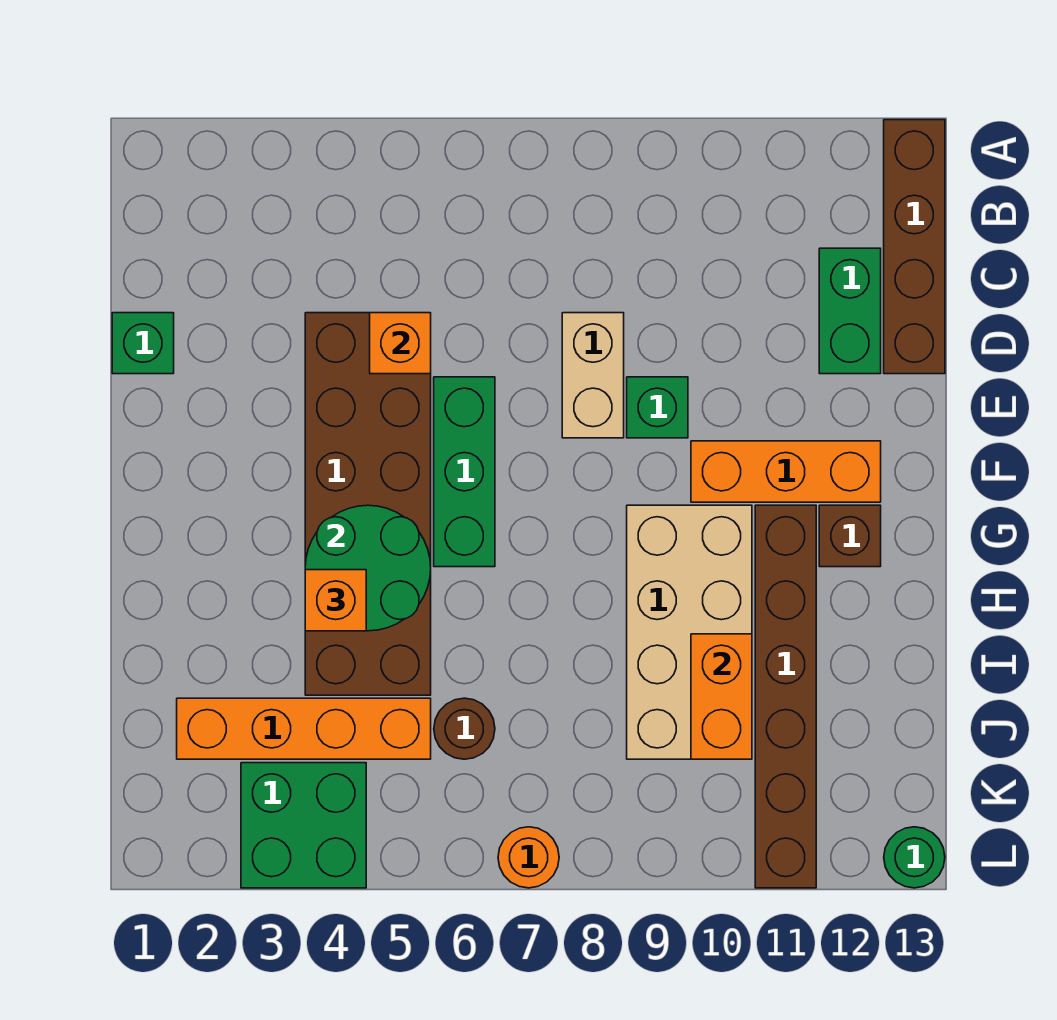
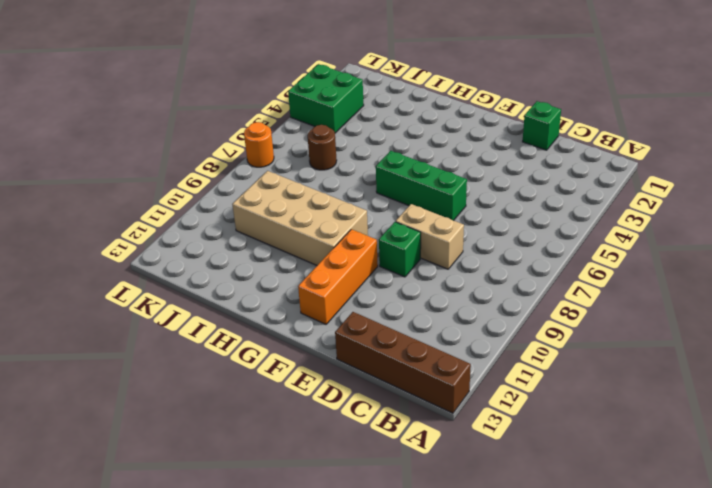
none -> green 1x2 brick [819,248,881,374]
none -> brown 2x6 brick [305,313,431,695]
none -> brown 1x6 brick [755,505,816,888]

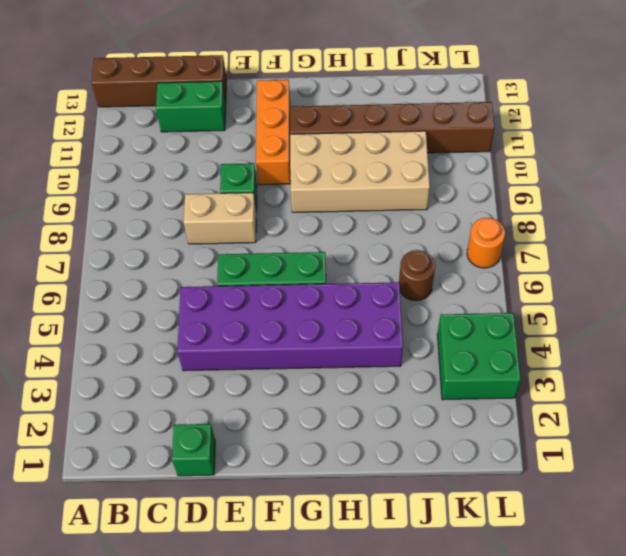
purple 2x6 brick [177,282,403,371] -> brown 2x6 brick [305,313,431,695]
none -> brown 1x1 brick [819,505,881,567]
none -> orange 1x4 brick [177,698,431,759]
none -> green 1x1 round brick [884,827,945,888]

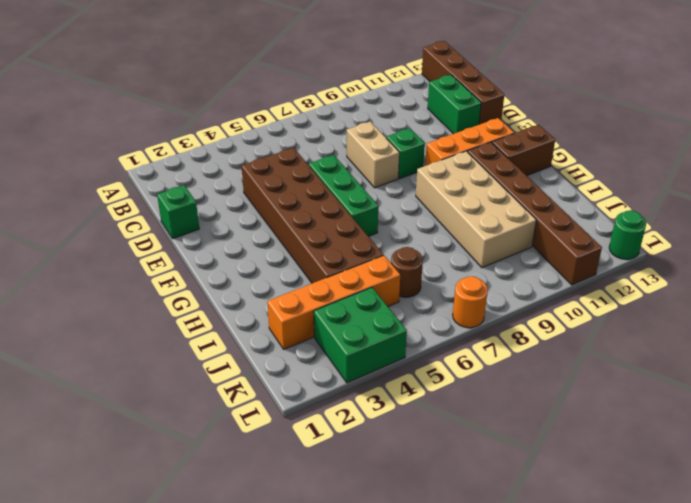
brown 1x2 brick [492,125,555,176] -> brown 1x1 brick [819,505,881,567]
none -> orange 1x1 brick [370,313,431,374]
none -> green 2x2 round brick [305,505,431,631]
none -> orange 1x2 brick [691,634,752,759]

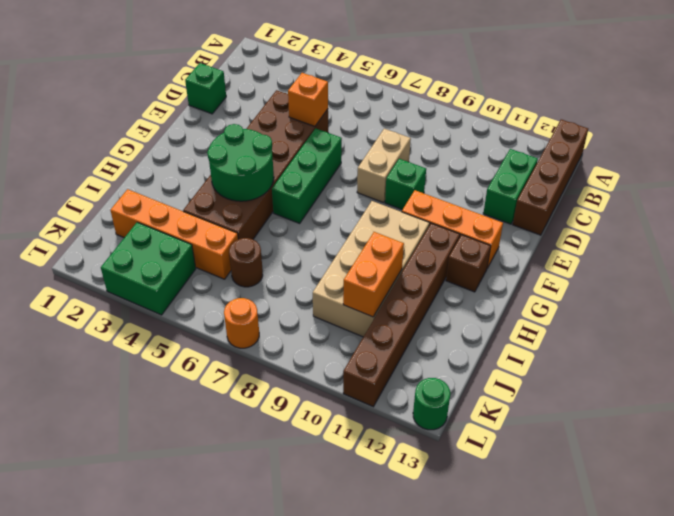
none -> orange 1x1 brick [305,570,366,631]

